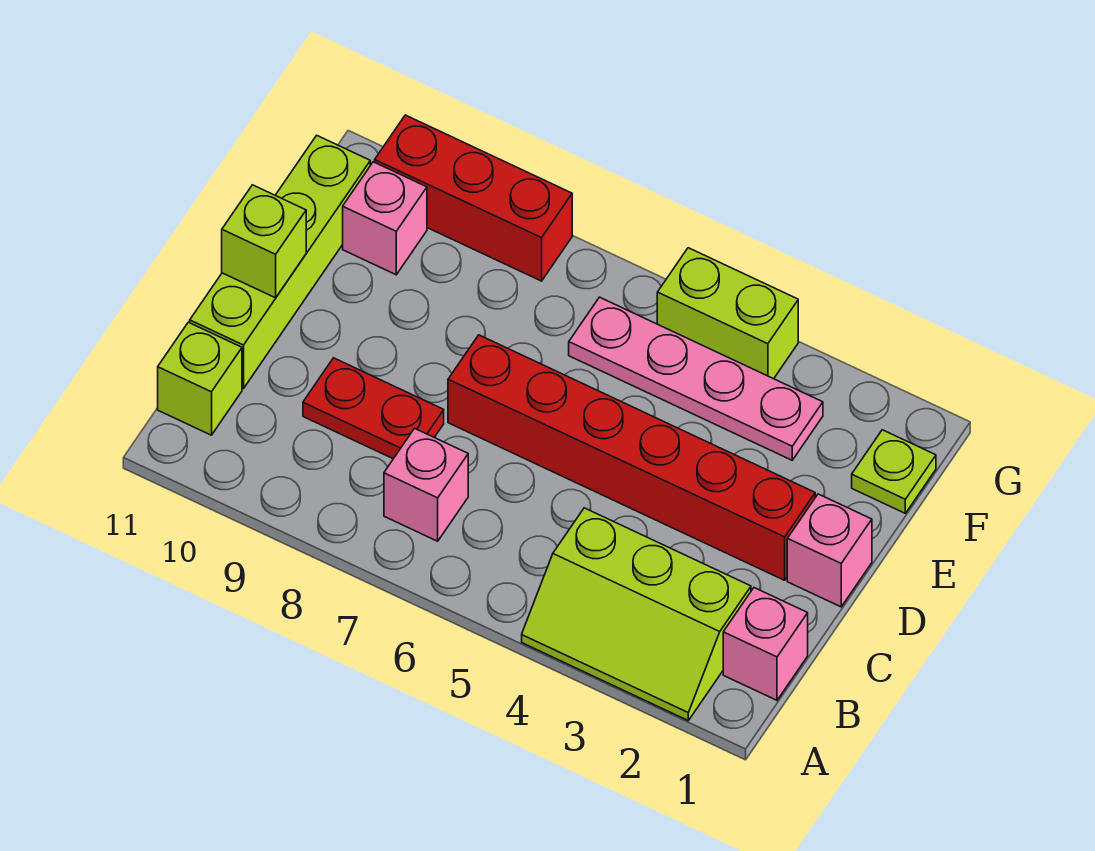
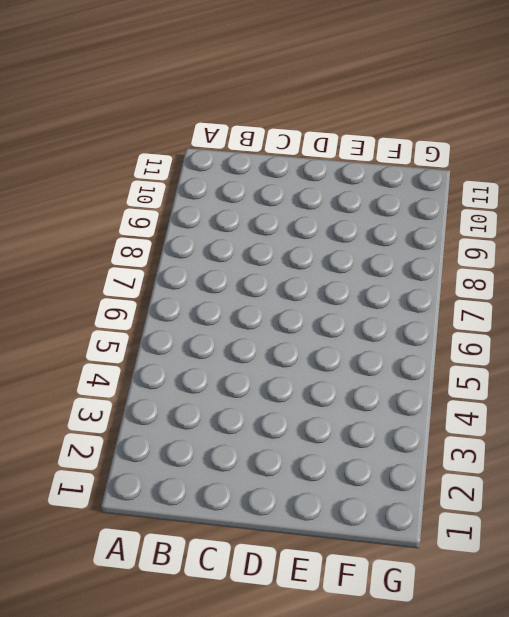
none -> lime 2x3 slope [522,508,751,720]
none -> pink 1x1 brick [723,588,808,700]
none -> pink 1x1 brick [384,428,468,541]

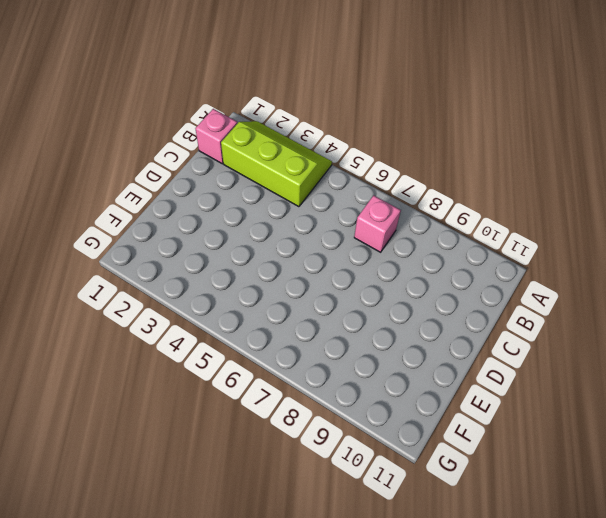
none -> lime 1x1 brick [158,322,242,435]
none -> red 1x2 plate [303,358,444,459]
none -> lime 1x4 brick [190,135,370,388]

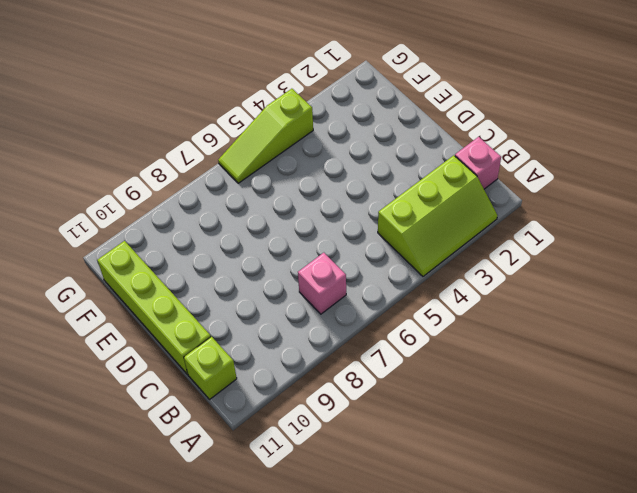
lime 1x3 slope [218,89,313,183] -> lime 1x2 brick [657,248,798,379]
none -> red 1x2 plate [303,358,444,459]
none -> pink 1x1 brick [787,494,872,607]
none -> red 1x6 brick [448,335,815,580]

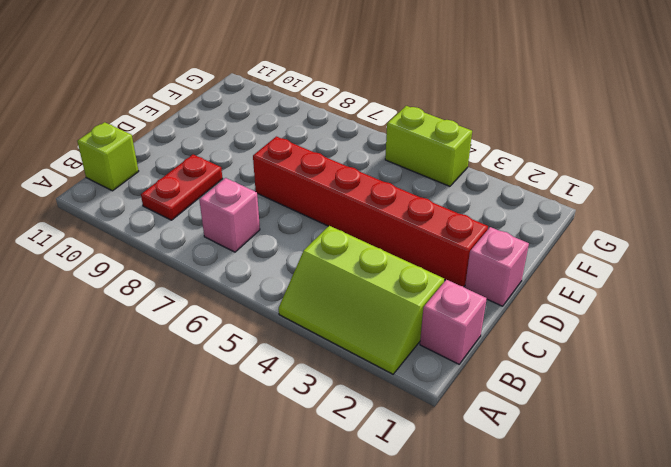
red 1x2 plate [141,155,223,220] -> red 1x2 plate turned to [303,358,444,459]
none -> lime 1x4 brick [190,135,370,388]
none -> lime 1x1 plate [852,430,936,513]
none -> pink 1x4 plate [569,297,823,460]

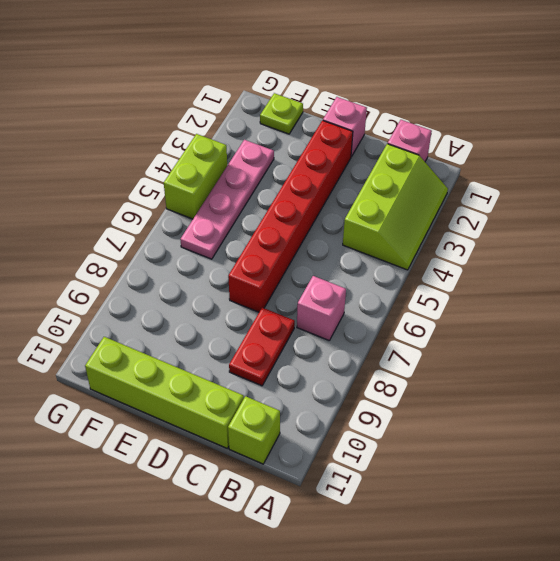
none -> pink 1x1 brick [343,162,427,275]
none -> red 1x3 brick [375,115,572,281]
none -> lime 1x1 brick [222,185,306,298]

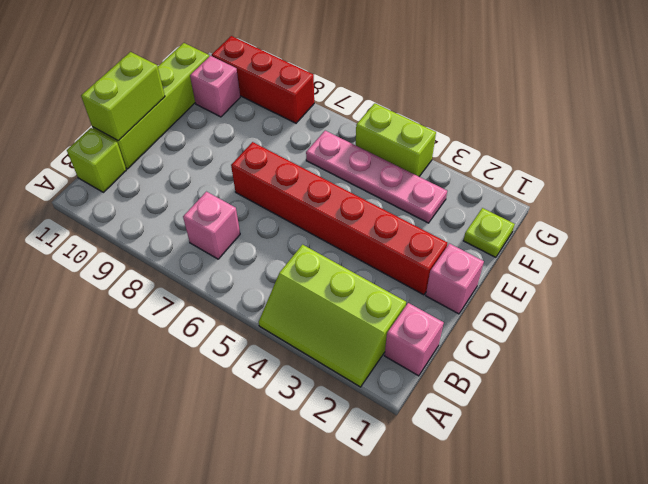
lime 1x2 brick [81,52,165,141] -> lime 1x1 brick [222,185,306,298]
none -> red 1x2 plate [303,358,444,459]

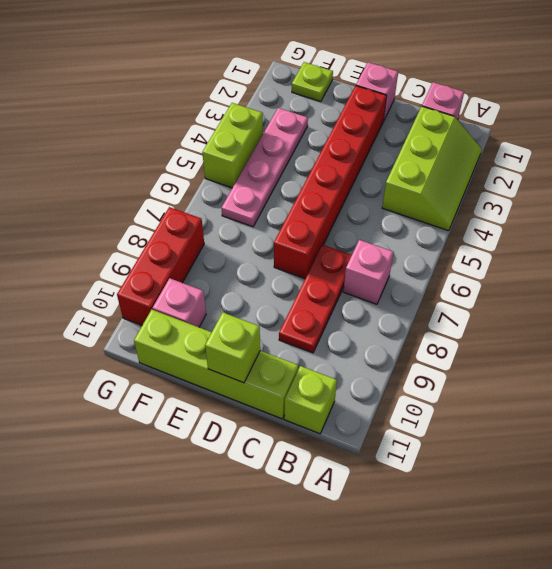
red 1x3 plate [279,245,352,353] -> red 1x2 plate [303,358,444,459]

